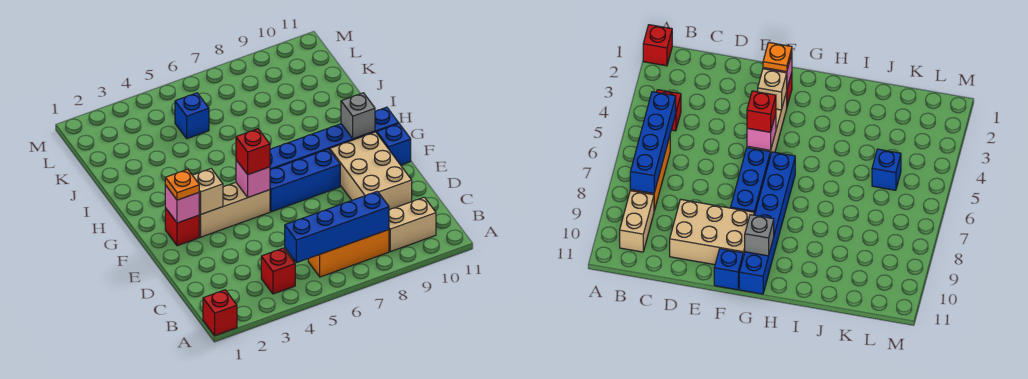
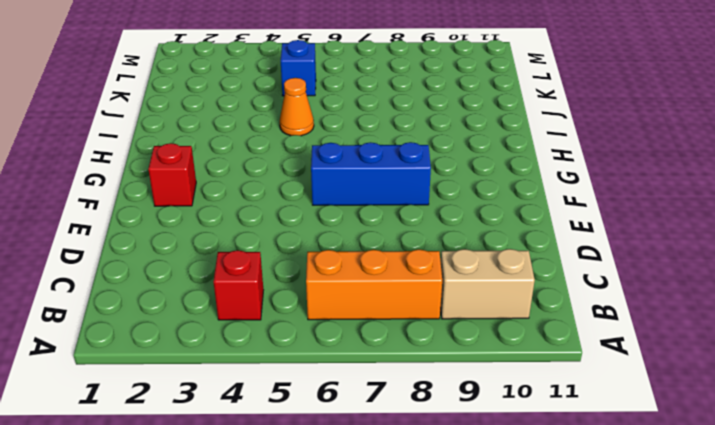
orange 1x1 cone [280,78,314,136] -> none
none -> red 1x1 brick [203,290,237,336]
none -> tan 2x3 brick [330,132,412,210]
none -> tan 1x3 brick [199,182,270,237]

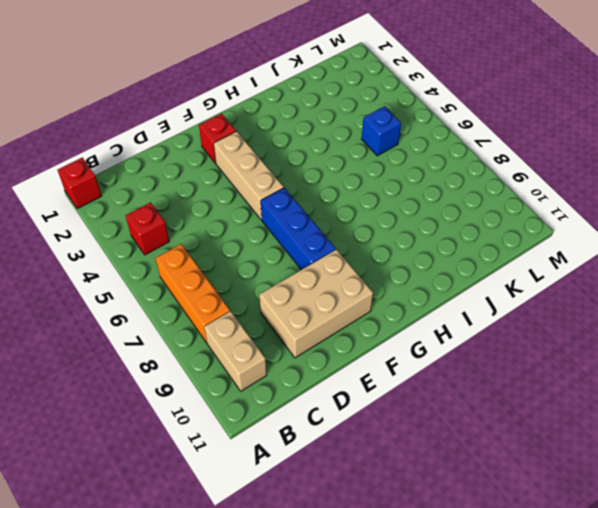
none -> blue 1x1 brick [377,124,411,165]
none -> blue 1x6 brick [270,107,399,170]
none -> blue 1x4 brick [285,191,389,263]

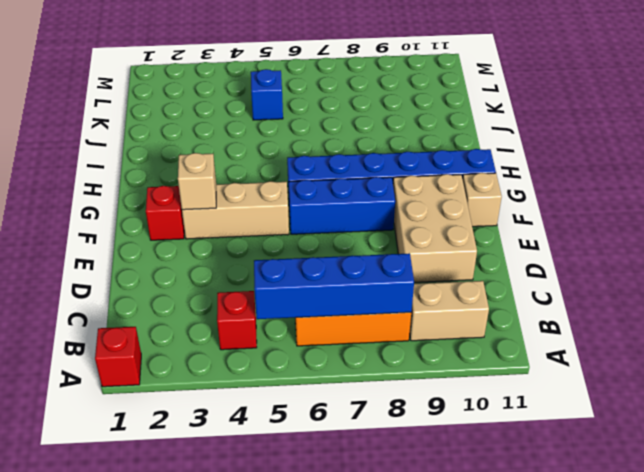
tan 1x1 brick [463,173,502,227] -> blue 1x1 brick [377,124,411,165]
none -> pink 1x1 brick [165,185,199,223]
none -> pink 1x1 brick [236,160,270,197]
none -> grey 1x1 brick [341,93,375,139]

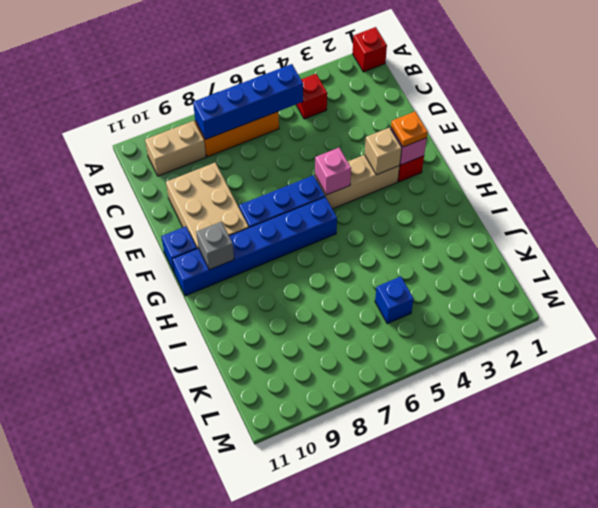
none -> red 1x1 brick [236,129,270,175]

